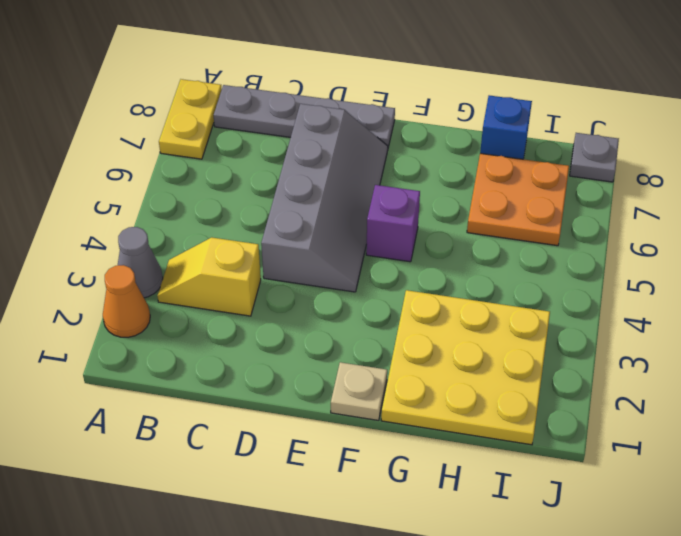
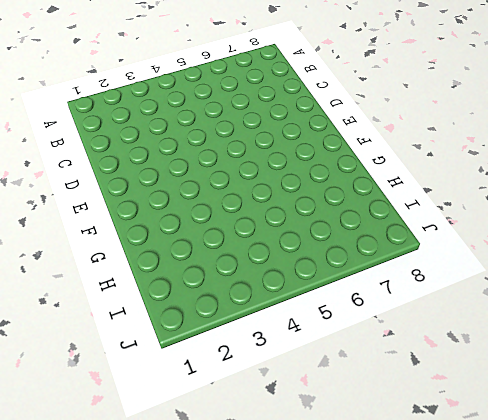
none -> orange 1x1 cone [103,265,150,337]
none -> grey 1x1 cone [118,227,163,298]
none -> yellow 1x2 plate [159,79,222,159]

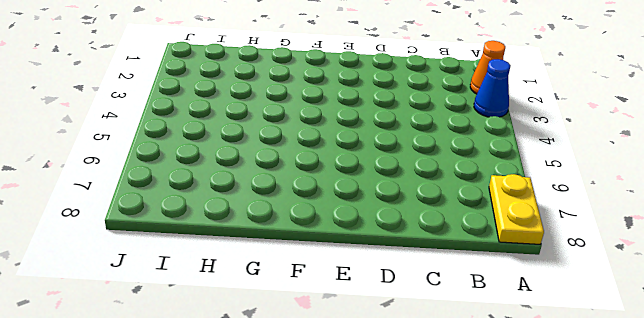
blue 1x1 cone [474,59,511,117] -> grey 1x1 cone [118,227,163,298]
none -> yellow 1x2 slope [158,237,261,316]
none -> grey 1x4 plate [214,85,395,151]
none -> grey 2x4 slope [261,104,388,292]

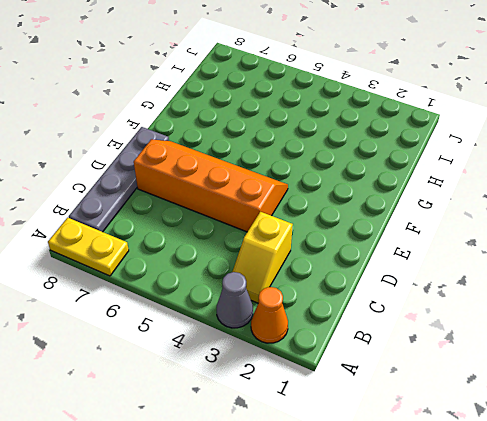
orange 2x4 slope [134,139,288,232] -> grey 2x4 slope [261,104,388,292]
none -> tan 1x1 plate [331,362,387,420]
none -> purple 1x1 brick [366,185,420,262]
none -> yellow 3x3 plate [381,290,550,445]

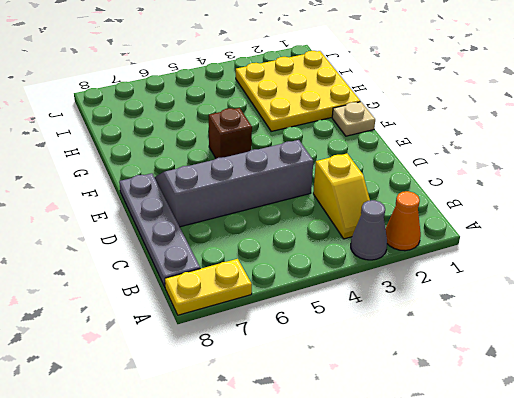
brown 1x1 brick [209,108,252,159] -> purple 1x1 brick [366,185,420,262]
none -> orange 2x2 plate [467,153,569,246]
none -> blue 1x1 brick [480,95,532,159]
none -> grey 1x1 plate [570,133,619,182]

